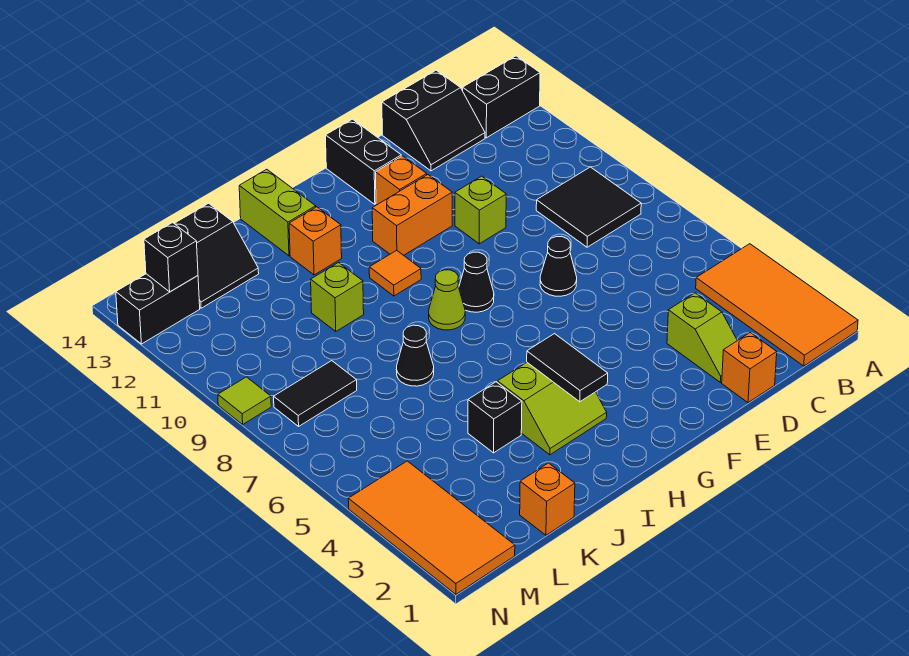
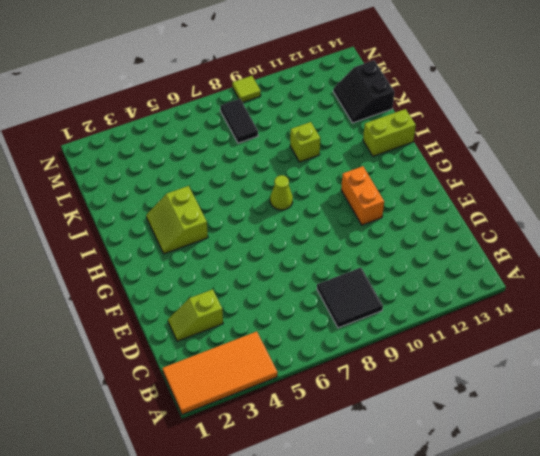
none -> black 1x2 brick [463,56,540,138]
none -> black 2x2 slope [382,70,485,171]
none -> orange 1x1 brick [722,333,777,403]

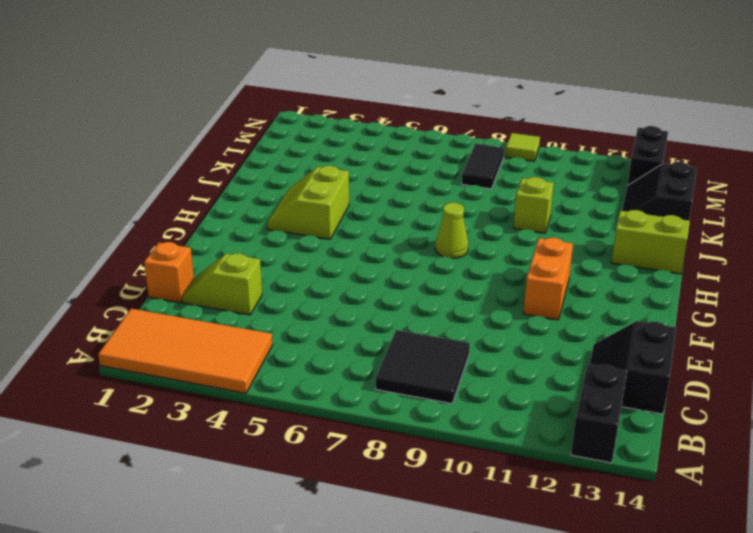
none -> black 1x1 cone [540,237,577,296]
none -> lime 1x1 brick [455,176,506,244]
none -> orange 1x1 brick [376,156,427,205]

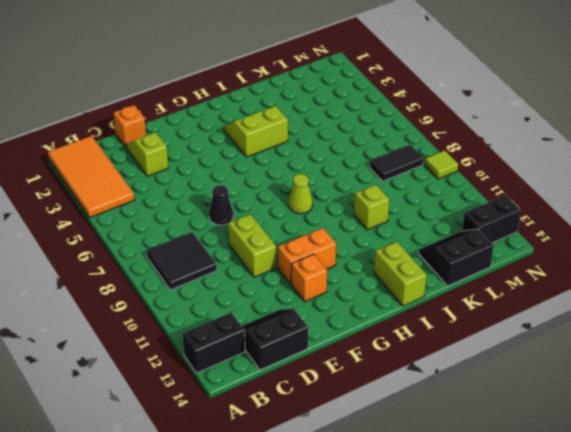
lime 1x2 brick [228,214,276,277] -> lime 1x1 brick [455,176,506,244]
none -> black 1x2 brick [326,119,401,204]
none -> black 1x1 cone [459,252,494,312]
none -> orange 1x1 tile [369,250,421,296]

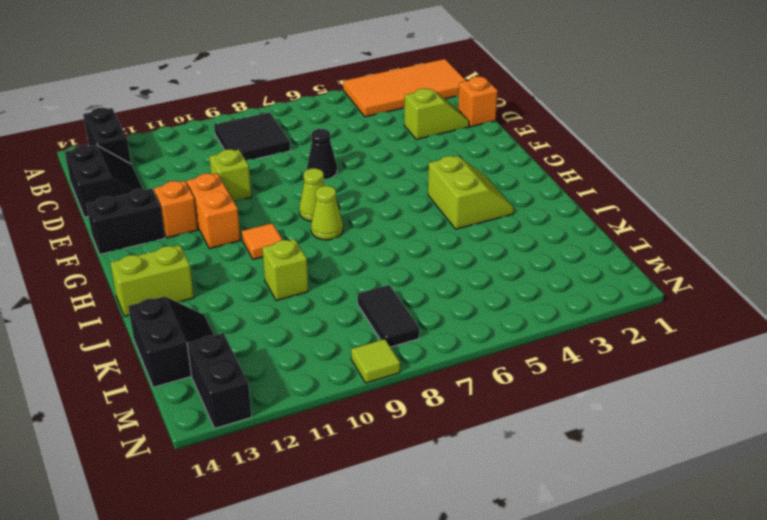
lime 1x1 cone [299,168,325,221] -> black 1x1 cone [459,252,494,312]
none -> orange 1x1 brick [289,207,342,275]
none -> black 1x1 brick [468,382,522,453]
none -> black 1x1 cone [396,325,434,386]

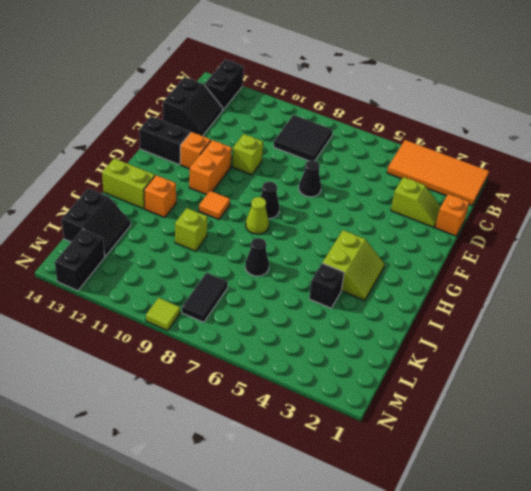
none -> orange 1x1 brick [520,463,575,535]
none -> orange 2x4 tile [348,461,515,594]
none -> black 1x2 tile [527,334,608,402]

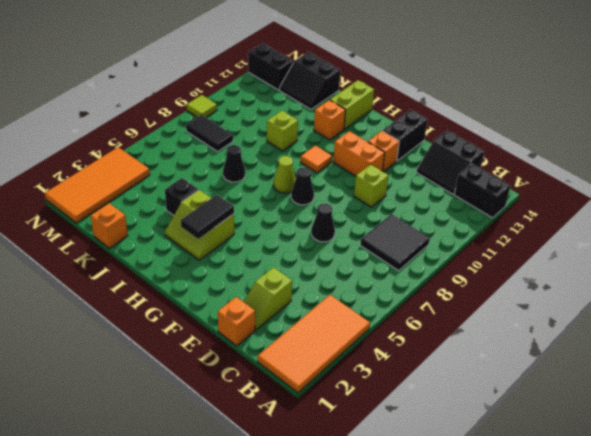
none -> black 1x1 brick [144,223,198,292]

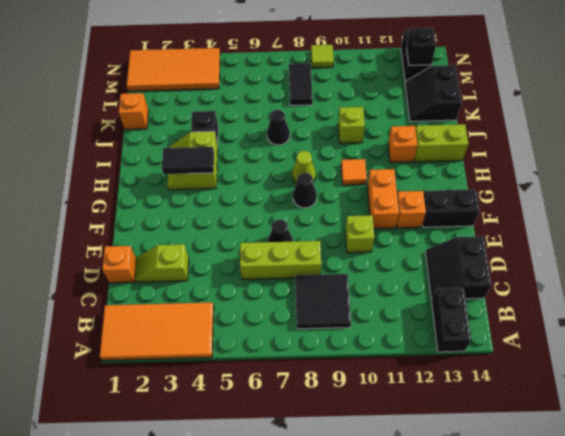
lime 1x3 brick [240,241,321,280] -> none

